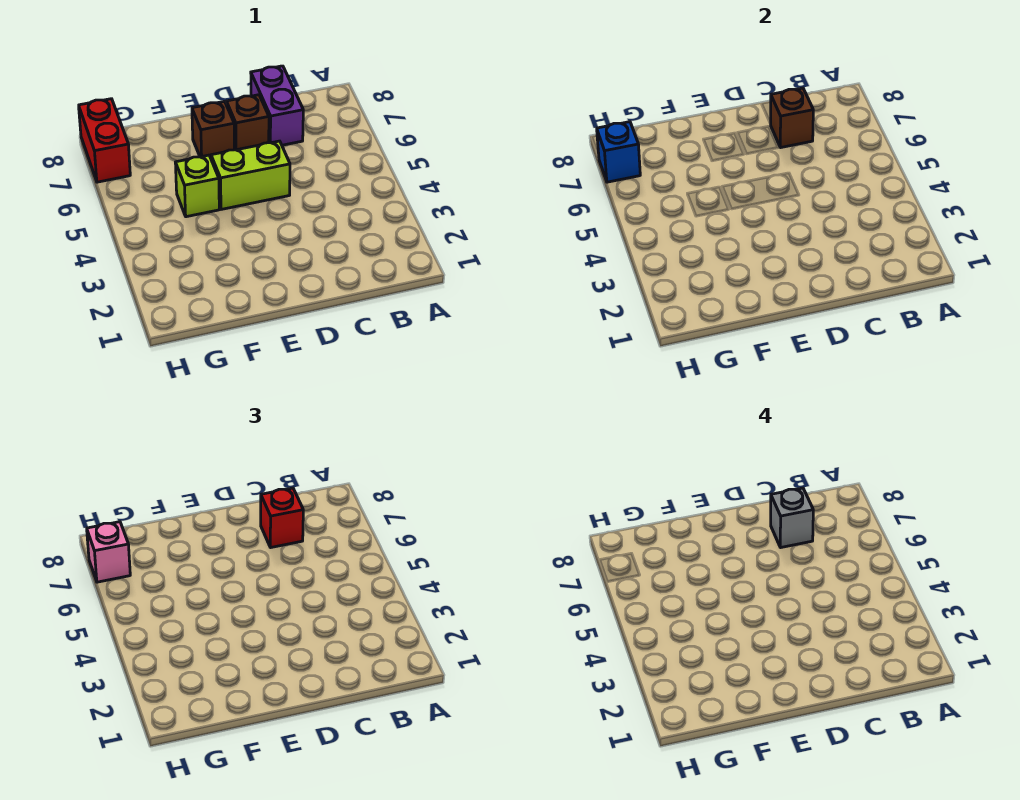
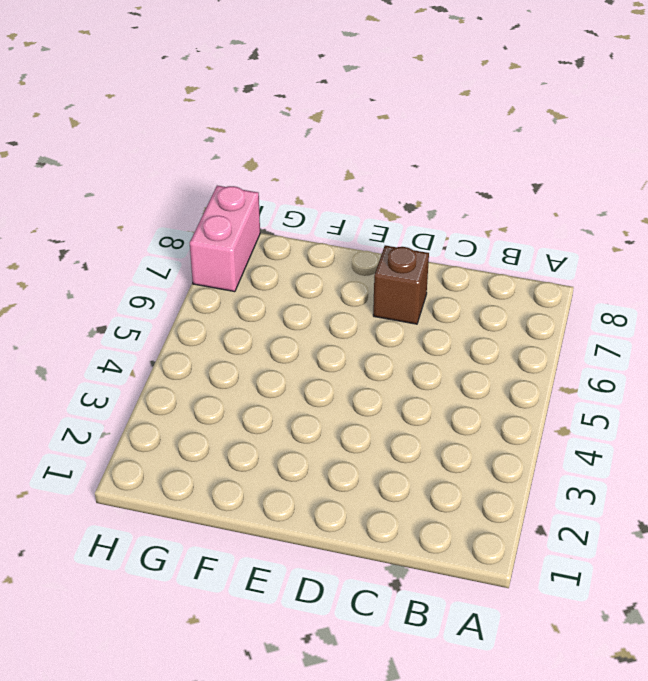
pink 1x2 brick [190,186,260,292] -> red 1x2 brick [79,99,130,182]
none -> purple 1x2 brick [251,66,303,145]
none -> lime 1x2 brick [211,141,290,209]

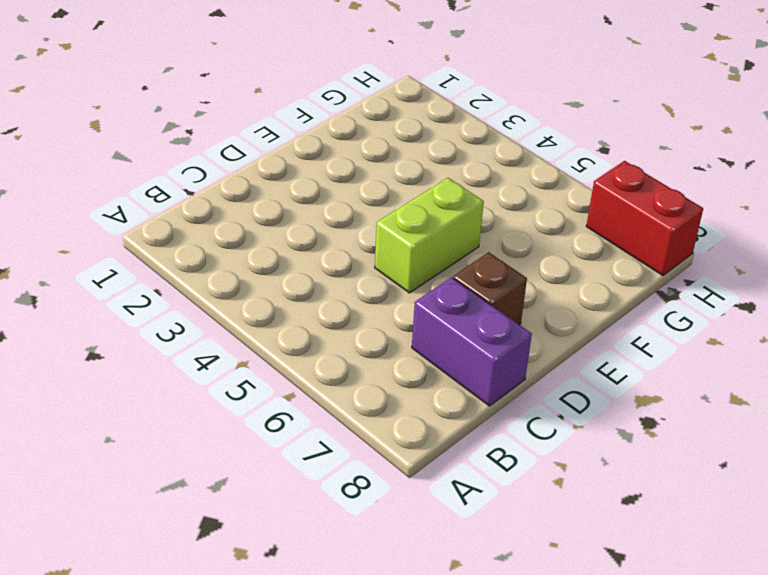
none -> brown 1x1 brick [192,101,234,158]
none -> lime 1x1 brick [175,155,219,217]

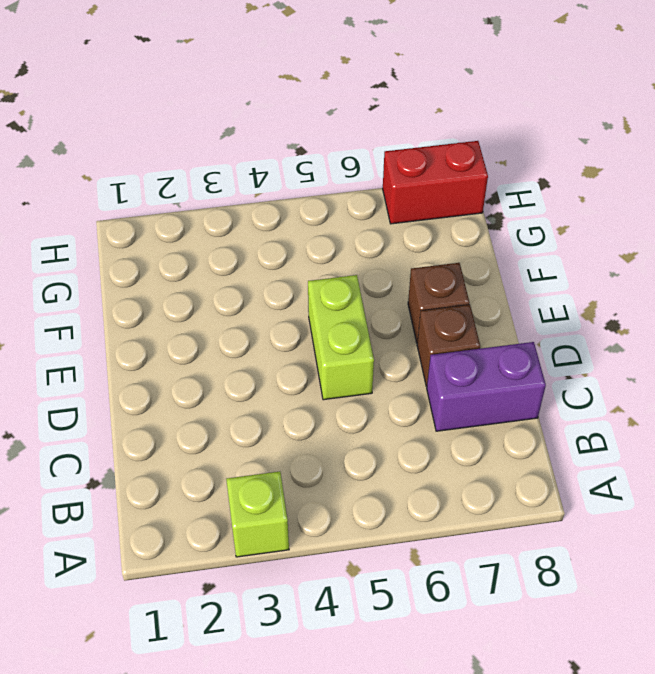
lime 1x1 brick [226,472,289,557] -> lime 1x1 brick moved to [175,155,219,217]
none -> brown 1x1 brick [770,88,813,148]
none -> blue 1x1 brick [597,122,640,182]

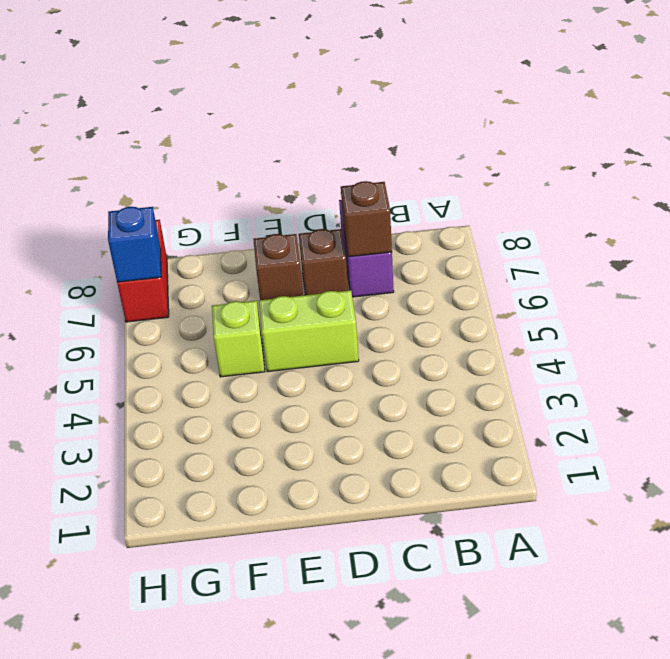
none -> red 1x1 brick [261,488,303,548]
none -> pink 1x1 brick [87,522,130,582]

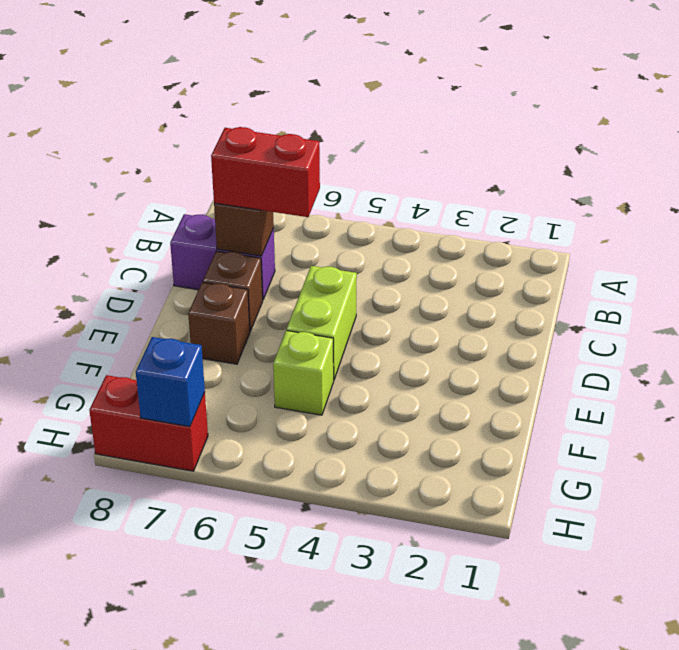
red 1x2 brick [211,127,320,217] -> red 1x1 brick [261,488,303,548]
none -> pink 1x1 brick [87,522,130,582]
none -> grey 1x1 brick [771,488,813,548]

